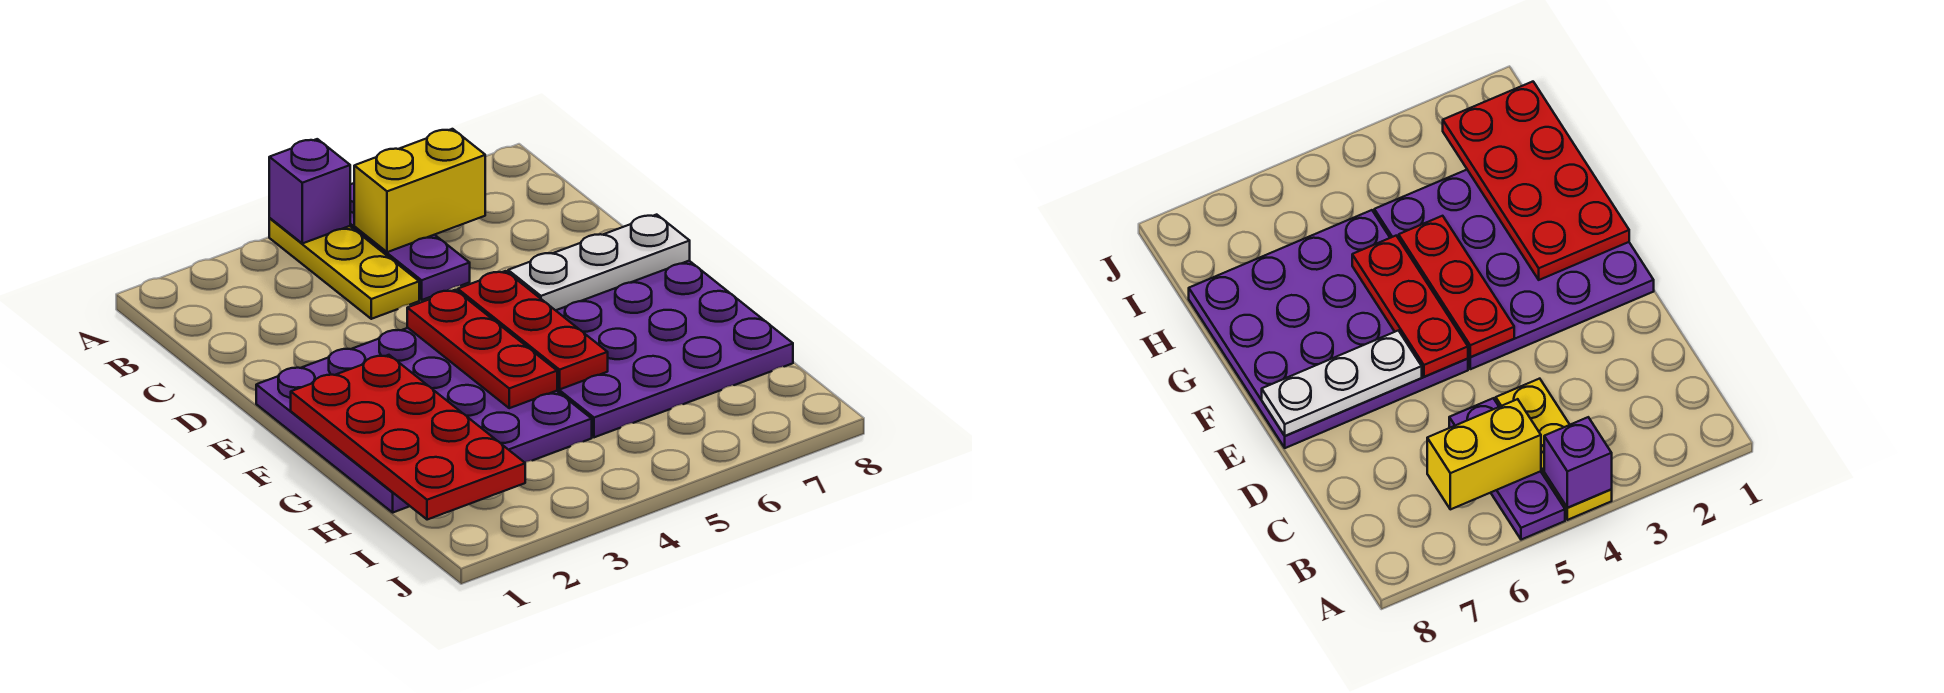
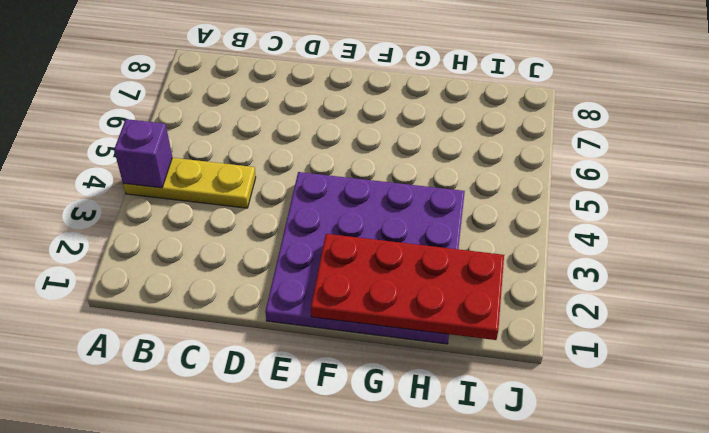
none -> purple 1x3 plate [350,183,470,300]
none -> purple 4x4 plate [556,261,793,437]

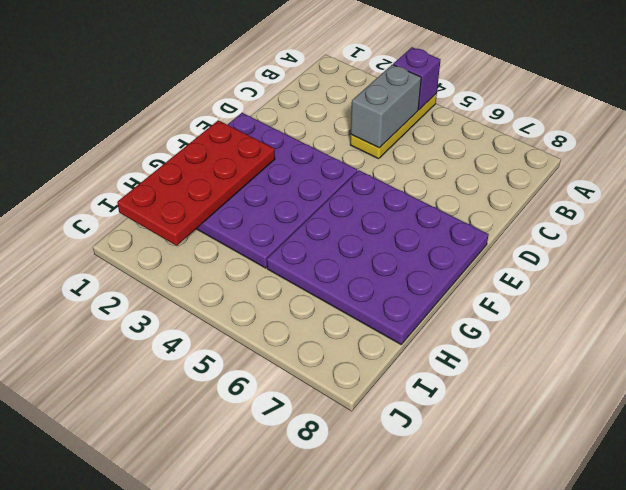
grey 1x2 brick [351,65,421,148] -> none
none -> purple 1x3 plate [350,183,470,300]
none -> yellow 1x2 brick [354,129,485,252]

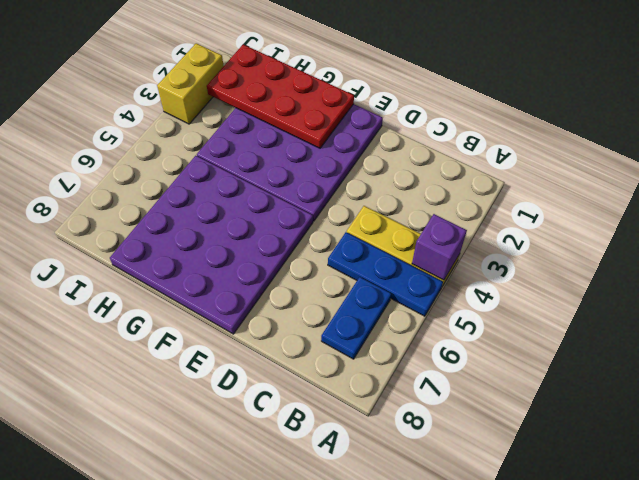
blue 1x3 plate [328,232,443,316] -> purple 1x3 plate [350,183,470,300]
blue 1x2 plate [321,277,391,359] -> none
yellow 1x2 brick [157,43,224,124] -> yellow 1x2 brick moved to [354,129,485,252]
none -> red 1x3 plate [407,290,557,408]
none -> red 1x3 plate [458,271,608,389]

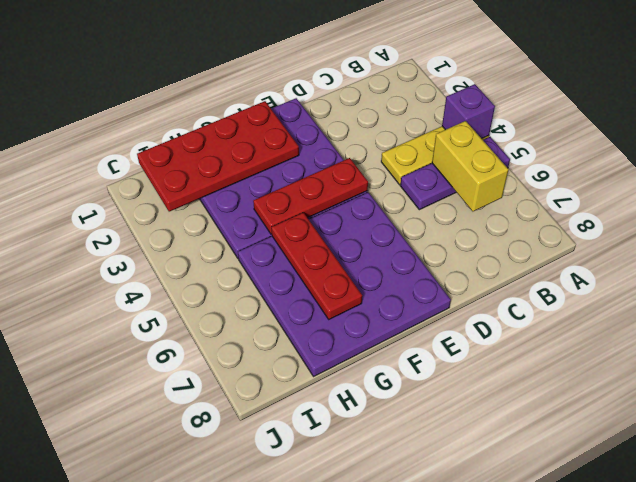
red 1x3 plate [271,213,362,319] -> red 1x3 plate turned to [458,271,608,389]
none -> white 1x3 plate [508,215,690,310]

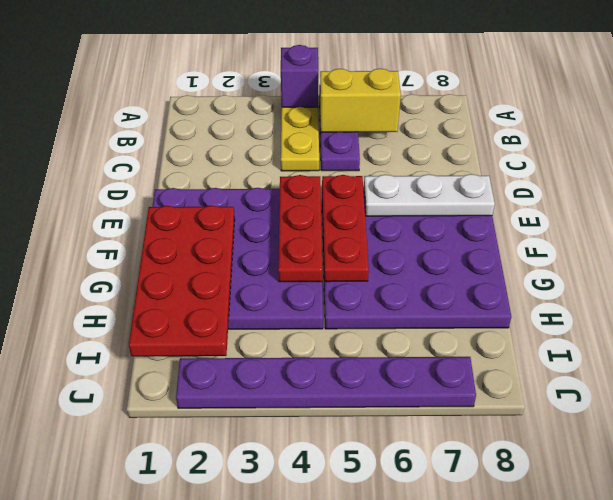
purple 1x6 plate [176,357,476,408] -> none

